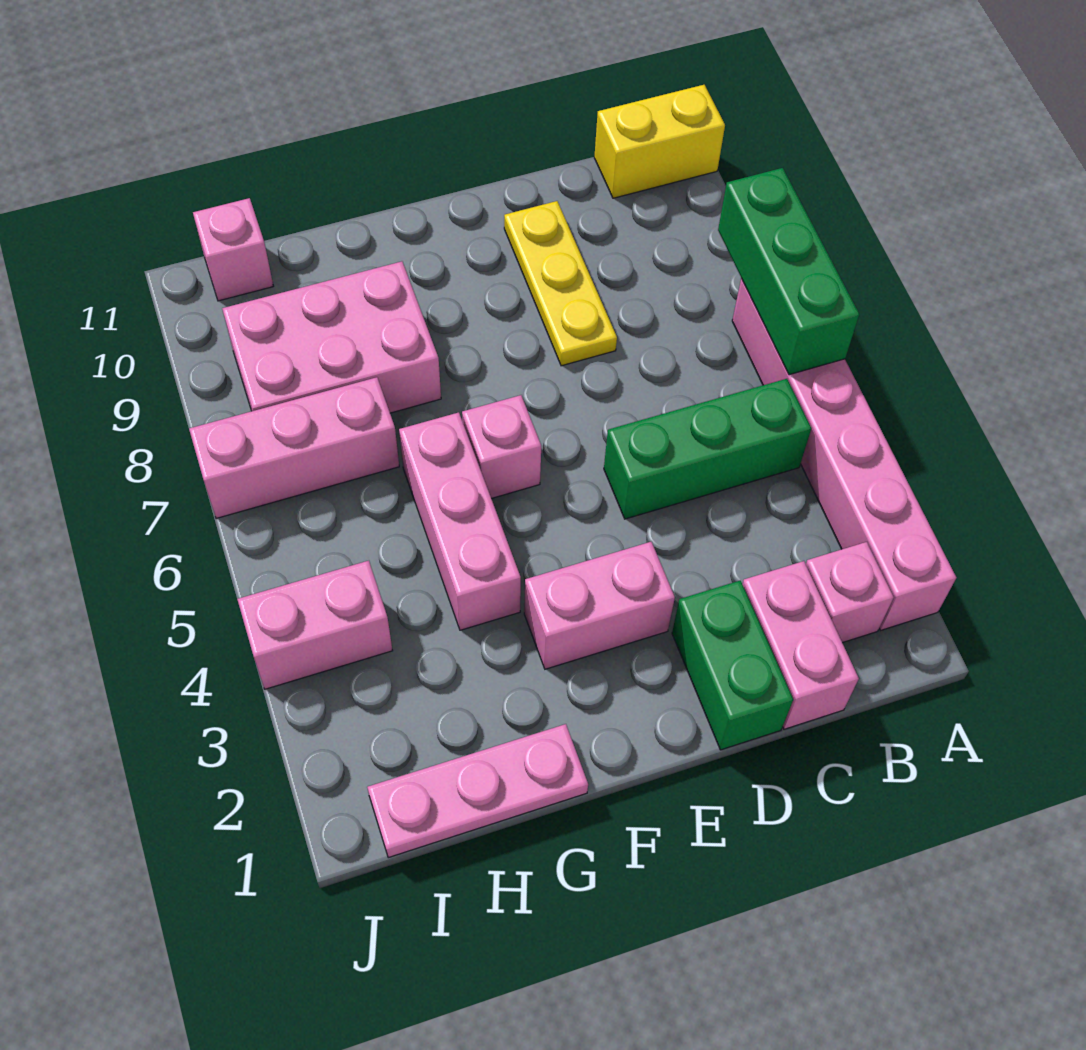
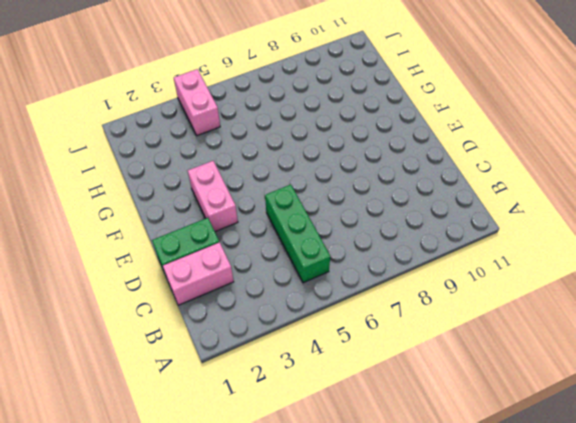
none -> pink 1x6 brick [732,278,957,630]
none -> yellow 1x2 brick [594,85,725,198]
none -> pink 1x1 brick [806,542,894,643]

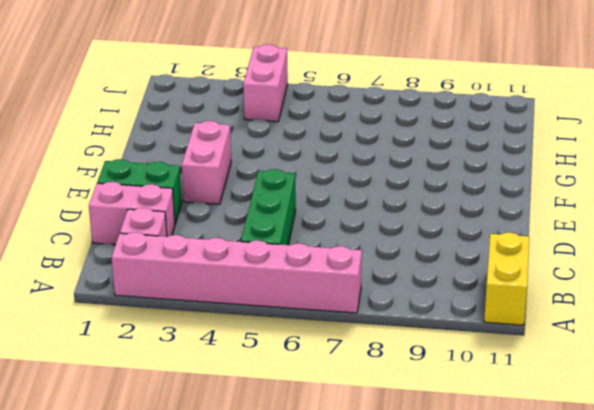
none -> yellow 1x3 plate [504,201,617,366]
none -> pink 1x1 brick [462,395,541,499]
none -> pink 1x3 plate [367,724,588,858]

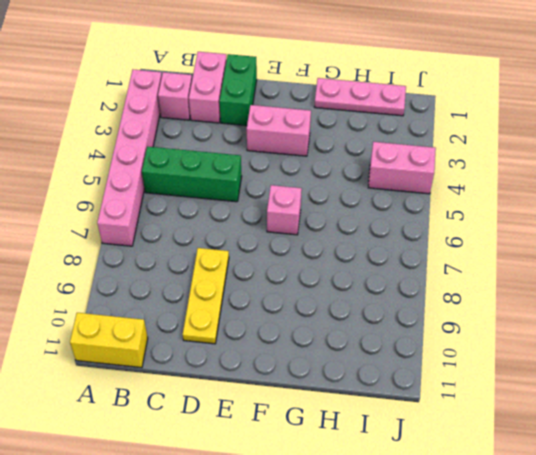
none -> pink 1x3 brick [399,412,521,630]
none -> pink 2x3 brick [222,261,441,413]
none -> pink 1x3 brick [189,377,399,518]

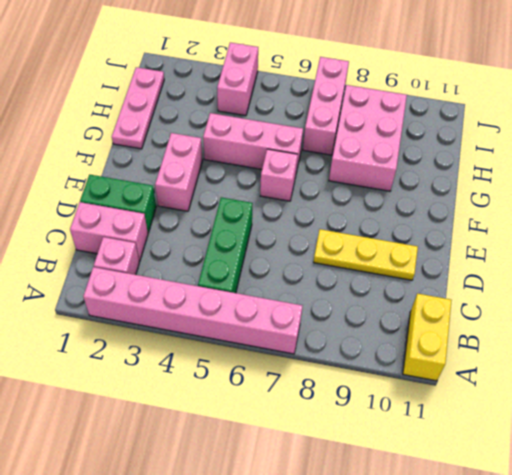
none -> pink 1x1 brick [193,198,273,301]
none -> green 1x3 brick [718,168,859,375]

